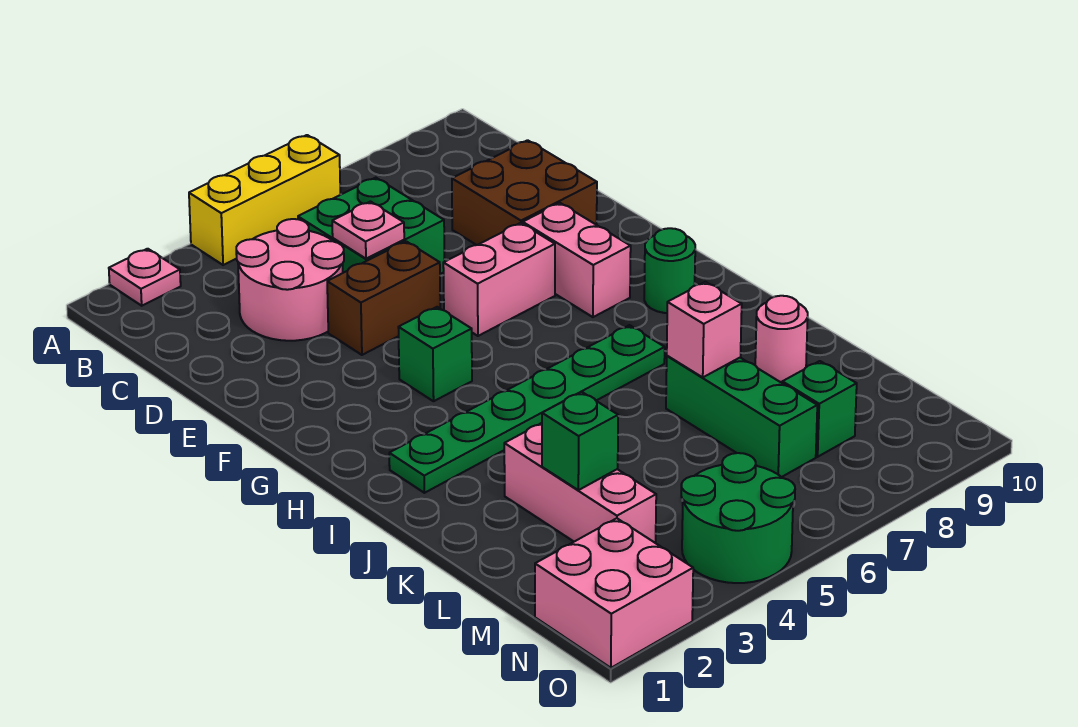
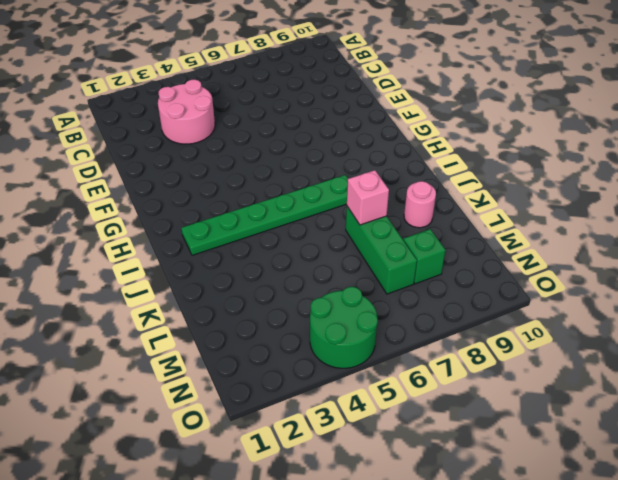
none -> pink 1x1 plate [109,249,181,306]
none -> yellow 1x3 brick [189,135,340,265]
none -> green 2x2 brick [298,178,445,274]

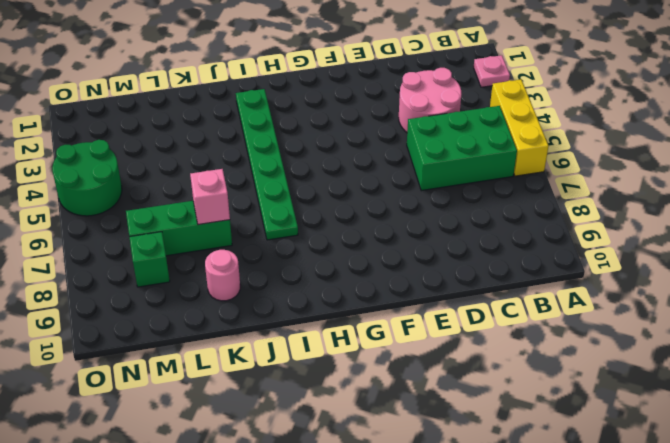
green 2x3 brick [407,106,517,191] -> green 2x2 brick [298,178,445,274]
none -> brown 2x2 brick [452,140,597,245]
none -> brown 1x2 brick [327,241,440,355]
none -> pink 1x2 brick [443,223,555,336]

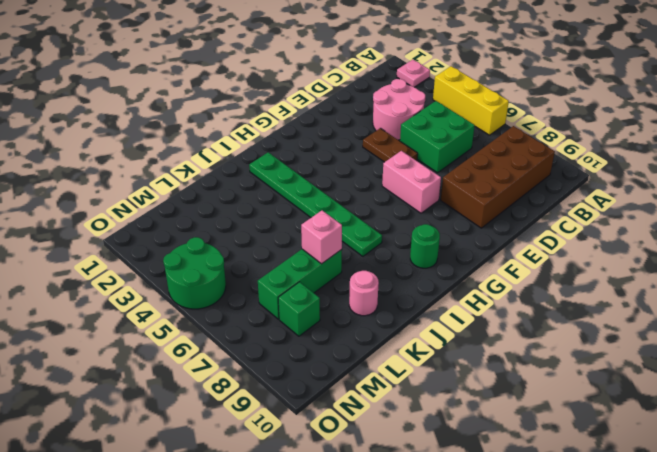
brown 2x4 brick [441,126,555,228] -> brown 2x2 brick [452,140,597,245]
brown 1x2 plate [363,128,418,162] -> brown 1x2 brick [327,241,440,355]
none -> pink 1x2 brick [523,203,631,317]
none -> green 1x1 brick [398,307,472,401]
none -> pink 1x3 brick [504,423,656,543]

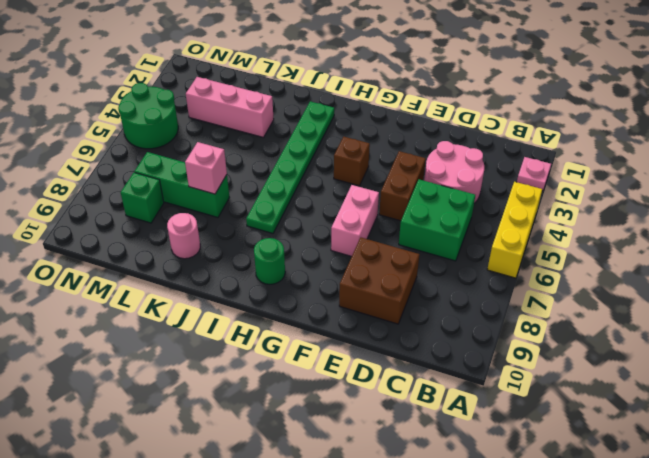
brown 1x1 brick [334,137,370,186] -> green 1x1 brick [398,307,472,401]
none -> pink 1x2 brick [523,203,631,317]
none -> pink 2x2 brick [535,518,693,668]
none -> pink 1x1 plate [332,202,404,259]

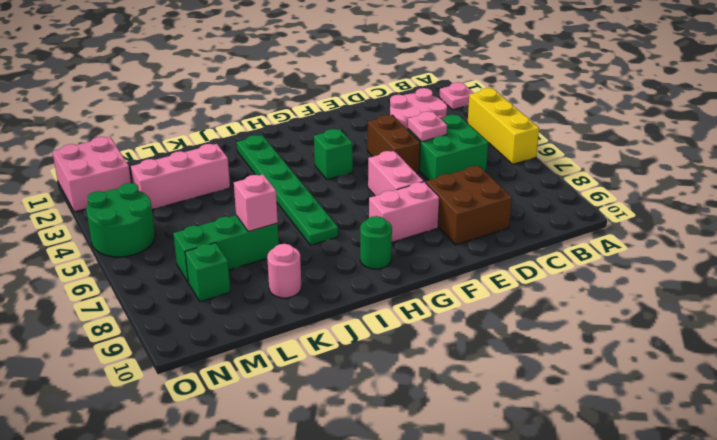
none -> green 1x1 brick [542,392,618,490]

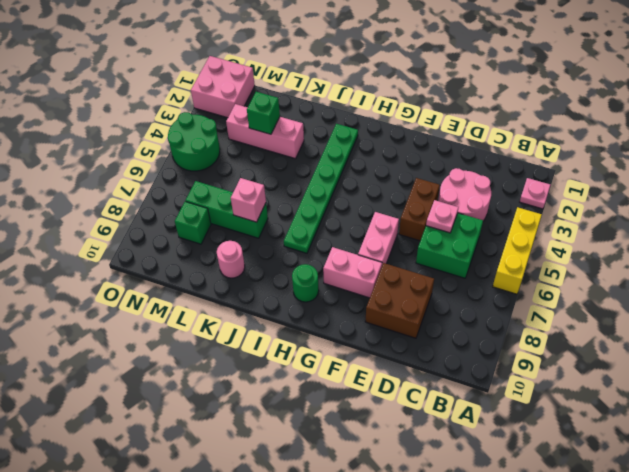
none -> green 1x1 brick [398,307,472,401]

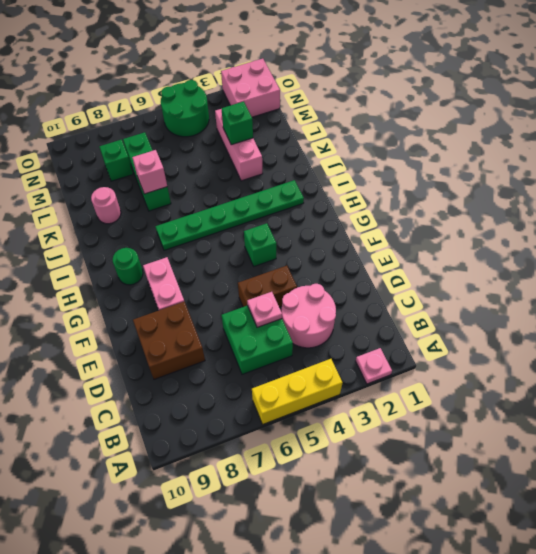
none -> pink 1x2 brick [443,223,555,336]

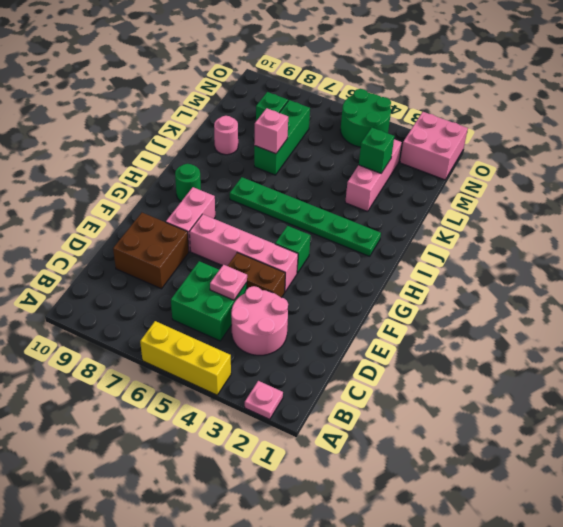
pink 1x4 brick [190,214,298,292] -> pink 1x2 brick [443,223,555,336]

